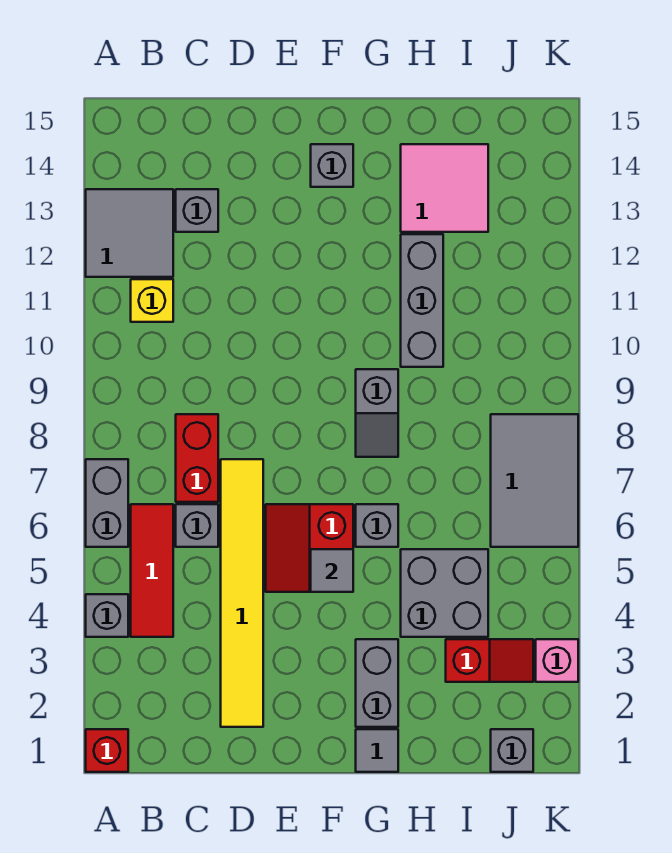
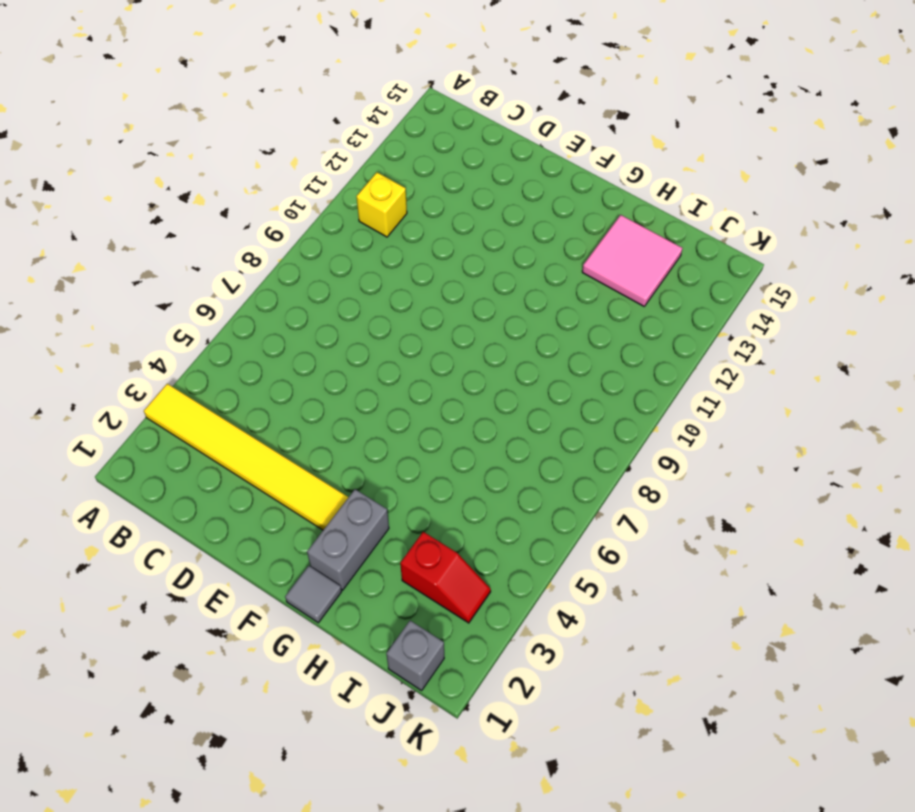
yellow 1x6 tile [144,384,348,530] -> yellow 1x6 tile turned to [221,459,263,727]
none -> red 1x1 brick [86,729,128,772]
none -> grey 1x1 brick [86,594,128,637]
none -> grey 1x2 brick [86,459,128,547]

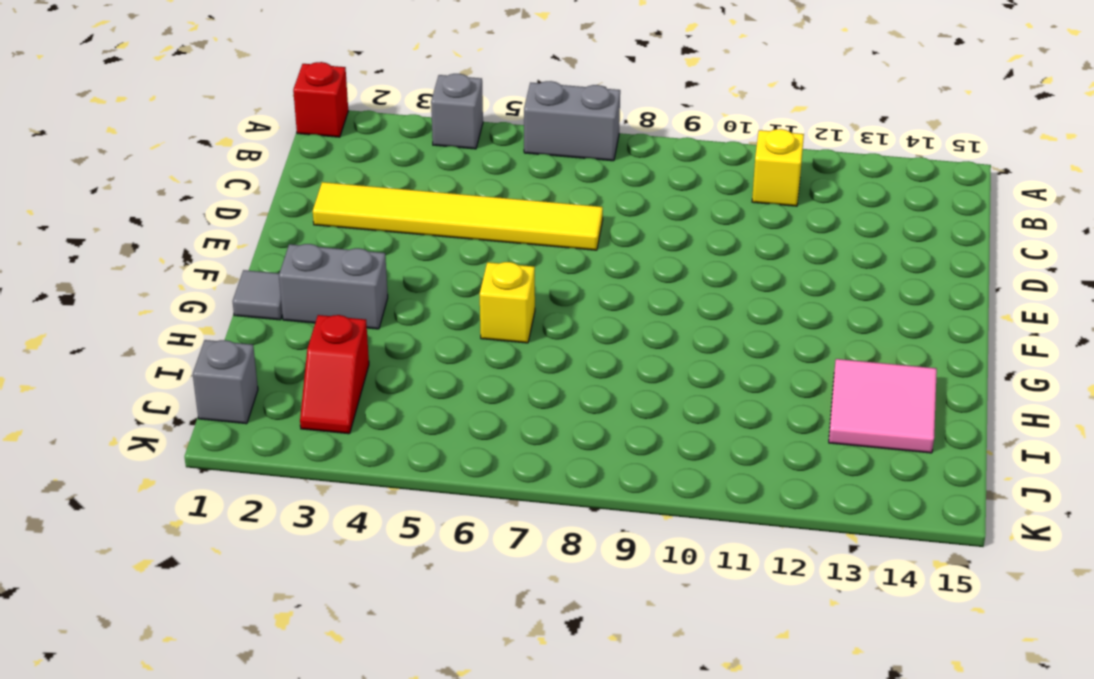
yellow 1x1 brick [480,262,535,343] -> grey 1x1 brick [356,504,398,547]
none -> grey 2x2 tile [86,189,173,277]
none -> red 1x3 tile [131,504,173,637]
none -> grey 1x1 brick [176,504,218,547]

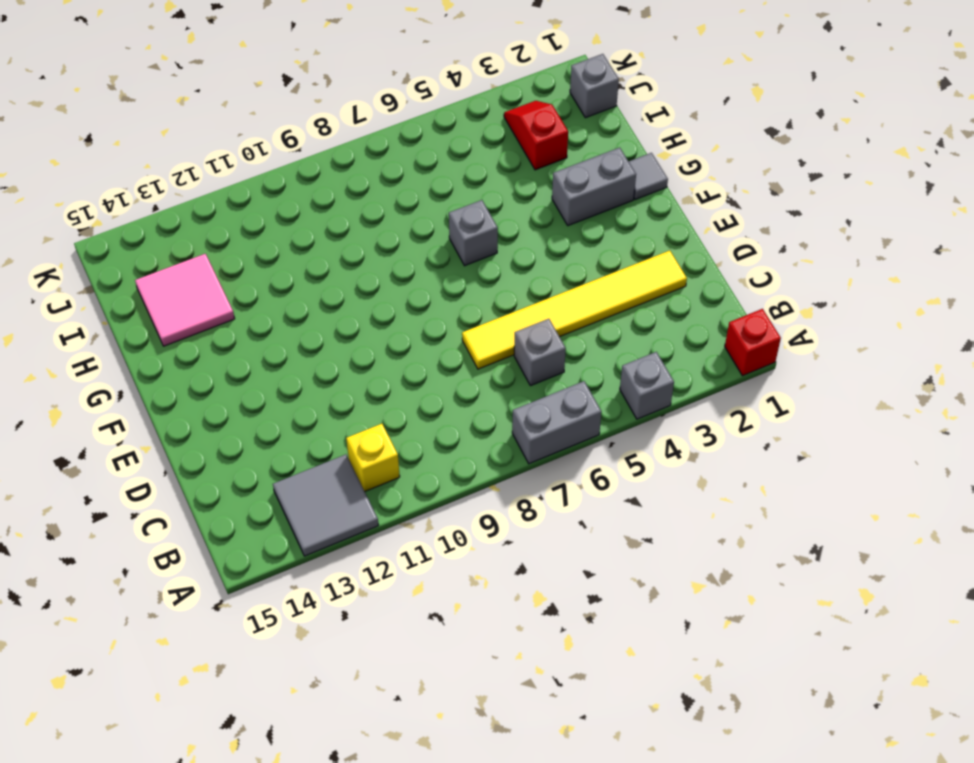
none -> red 1x3 tile [131,504,173,637]
none -> red 1x2 brick [176,414,218,502]
none -> grey 1x1 brick [176,189,218,232]

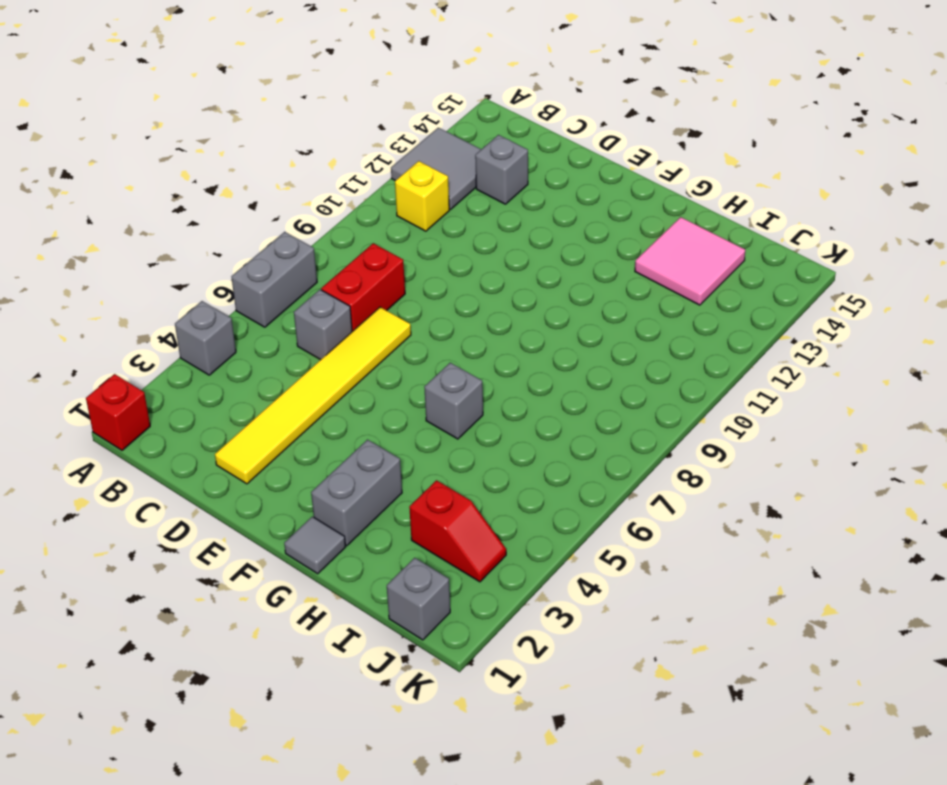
none -> red 1x3 tile [131,504,173,637]
none -> red 2x2 slope [266,504,353,592]
none -> grey 1x1 brick [311,144,353,187]

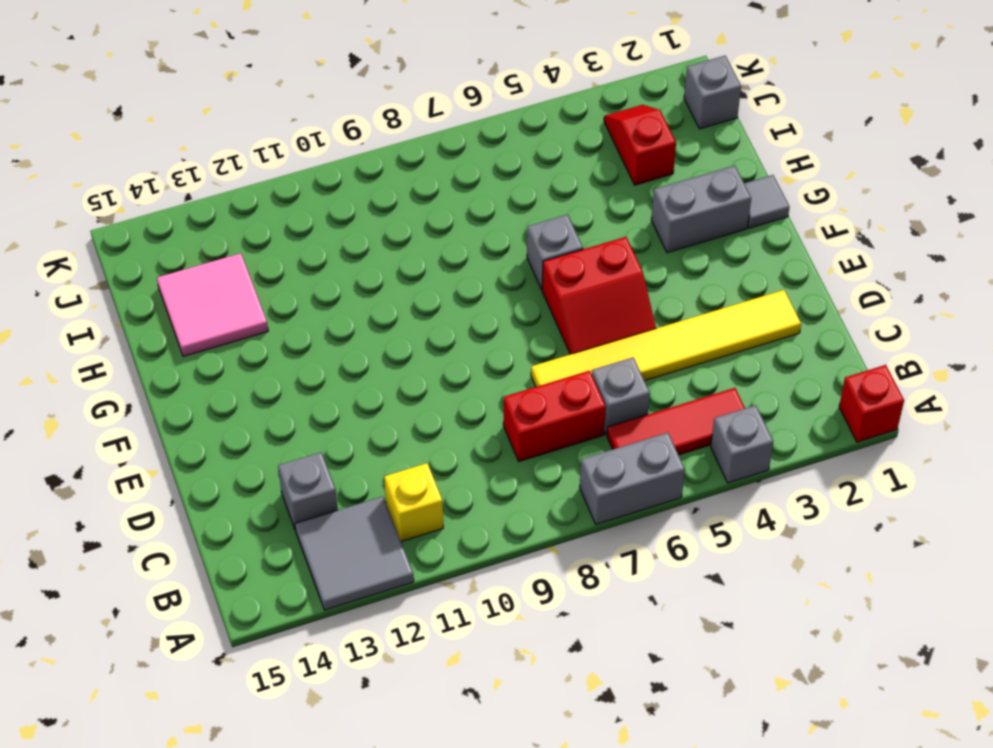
none -> grey 1x1 brick [311,144,353,187]
none -> grey 1x2 slope [356,369,398,457]
none -> grey 2x2 brick [401,549,488,637]

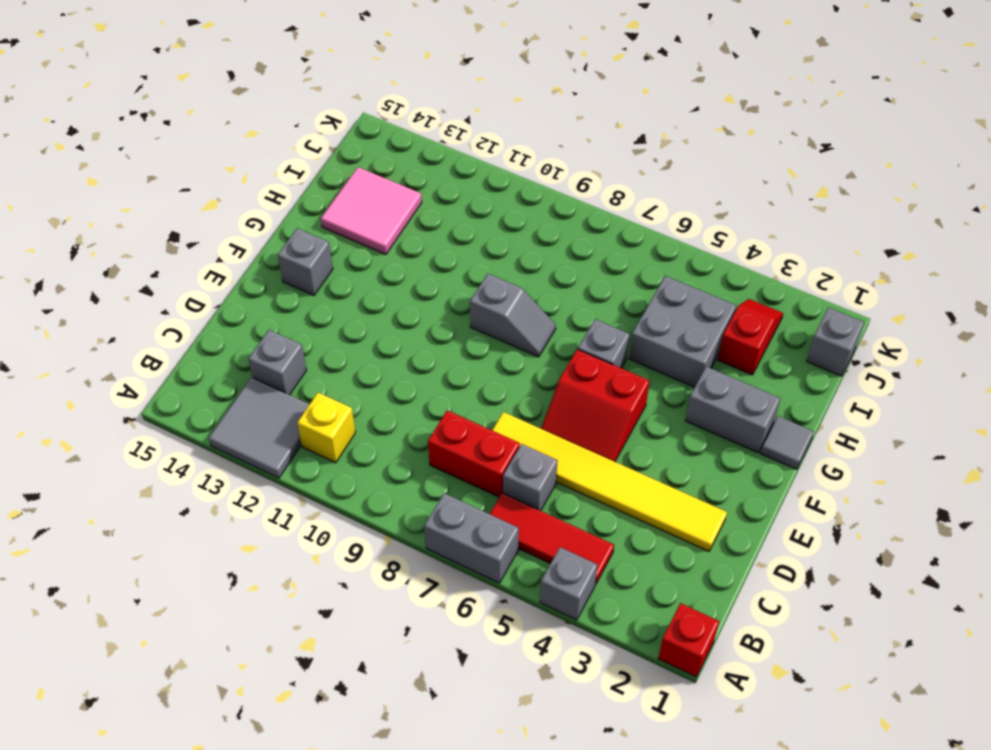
none -> grey 1x3 brick [401,234,443,367]
none -> grey 2x3 tile [491,414,578,547]
none -> pink 1x1 brick [536,639,578,682]

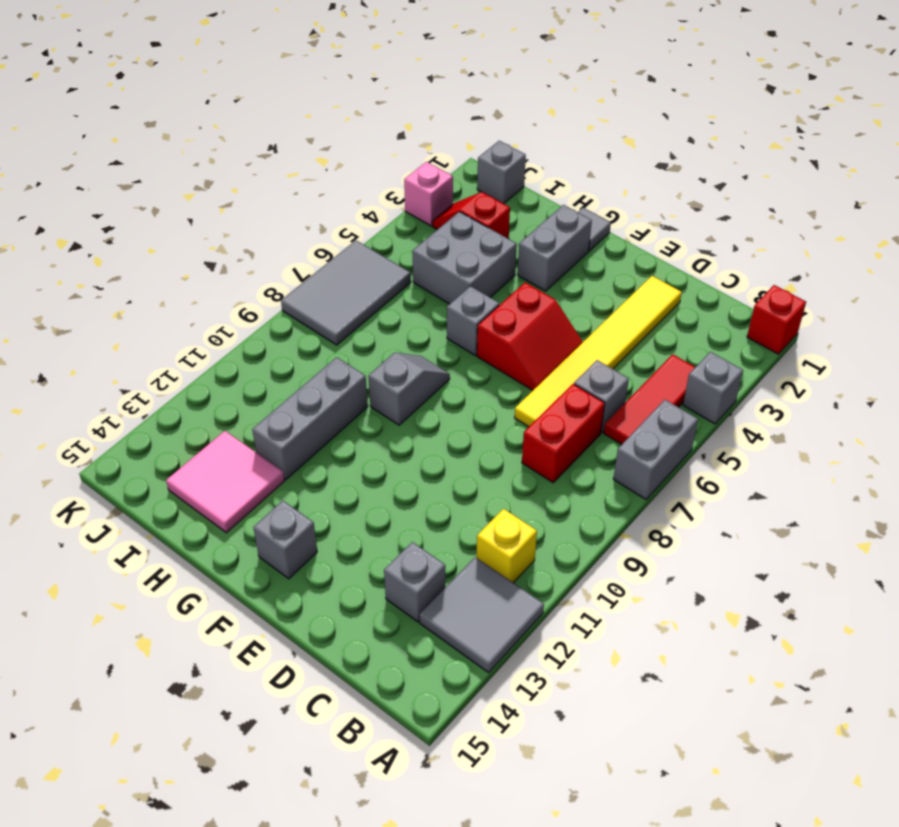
none -> grey 1x1 tile [311,549,353,592]

